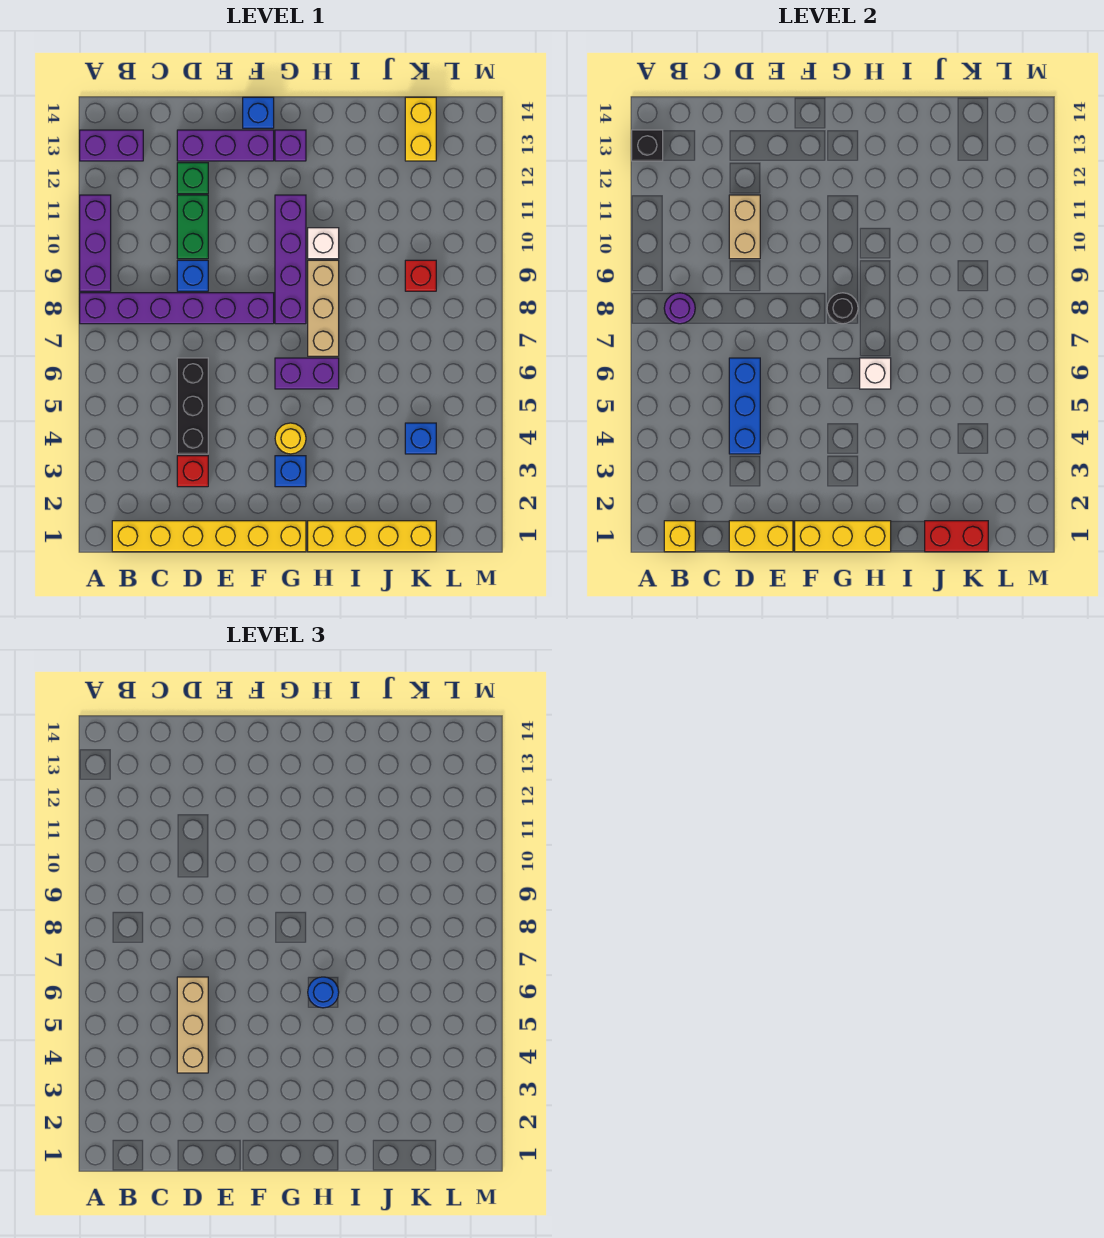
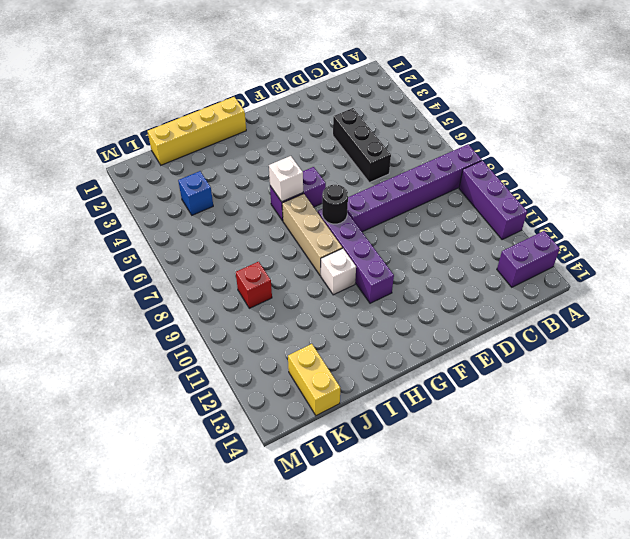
none -> yellow 1x6 brick [112,521,306,552]
none -> red 1x1 brick [177,456,208,487]
none -> blue 1x1 brick [177,260,208,291]
none -> green 1x2 brick [177,195,208,259]

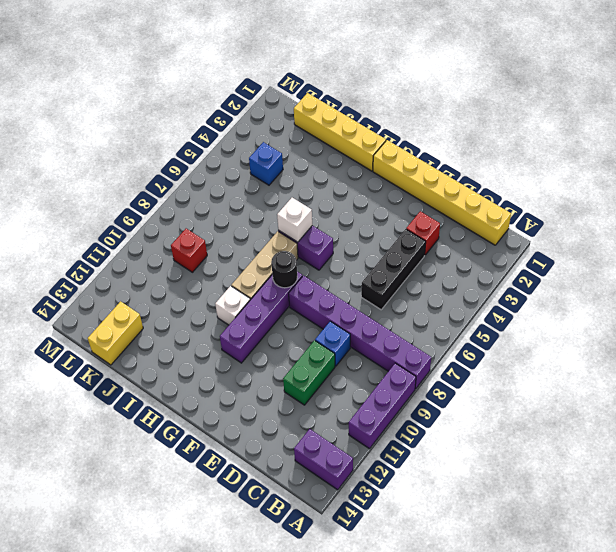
none -> green 1x1 brick [177,163,208,194]
none -> purple 1x3 brick [177,130,274,161]
none -> blue 1x1 brick [243,97,274,128]
none -> blue 1x1 brick [275,456,306,487]

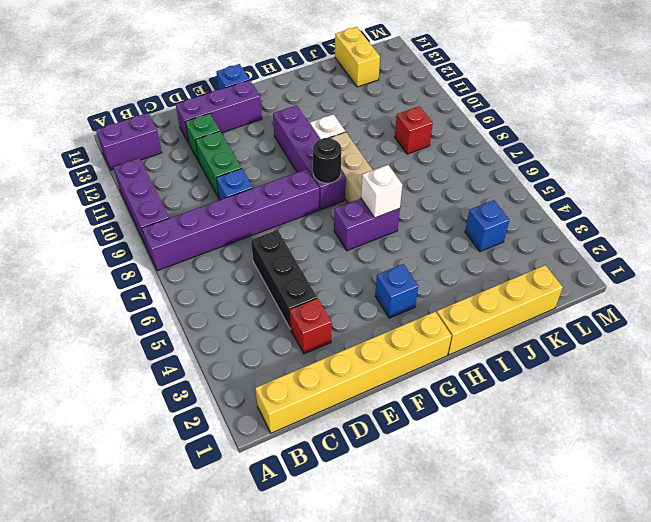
none -> yellow 1x1 round brick [275,423,306,454]
none -> purple 1x1 brick [275,130,306,161]
none -> black 1x1 brick [632,130,663,161]
none -> yellow 1x1 brick [664,521,695,552]

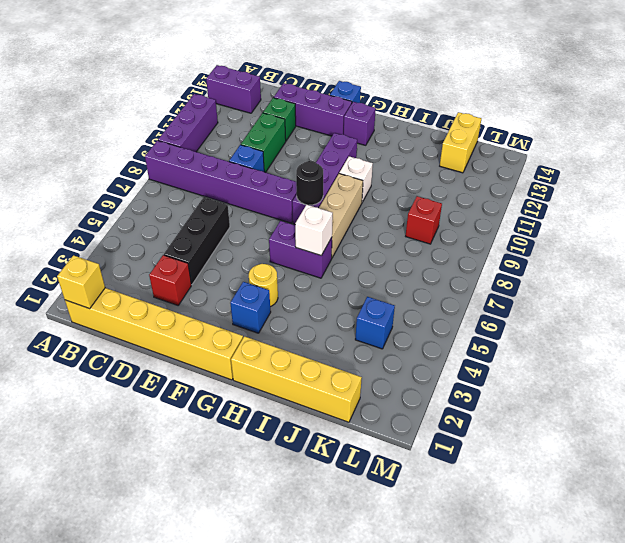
none -> black 1x1 brick [632,130,663,161]
none -> purple 1x1 round brick [664,293,695,324]
none -> yellow 1x2 brick [729,521,793,552]
none -> blue 1x3 brick [729,358,760,454]

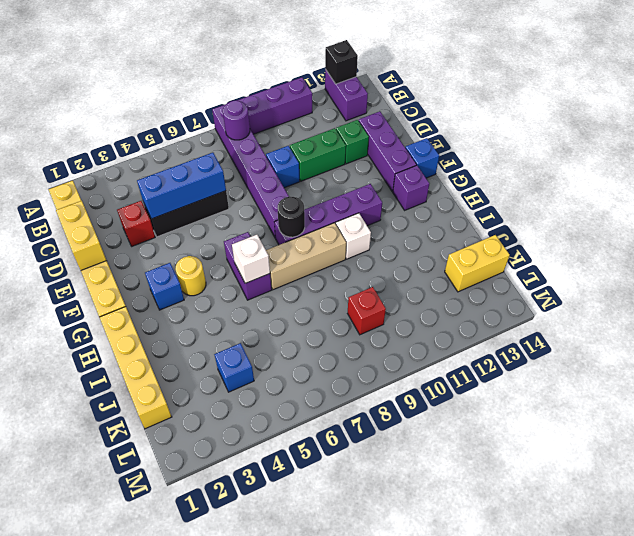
none -> yellow 1x1 brick [664,521,695,552]
none -> tan 1x2 brick [729,195,760,259]
none -> yellow 1x3 brick [795,521,891,552]
none -> red 1x2 brick [925,521,988,552]

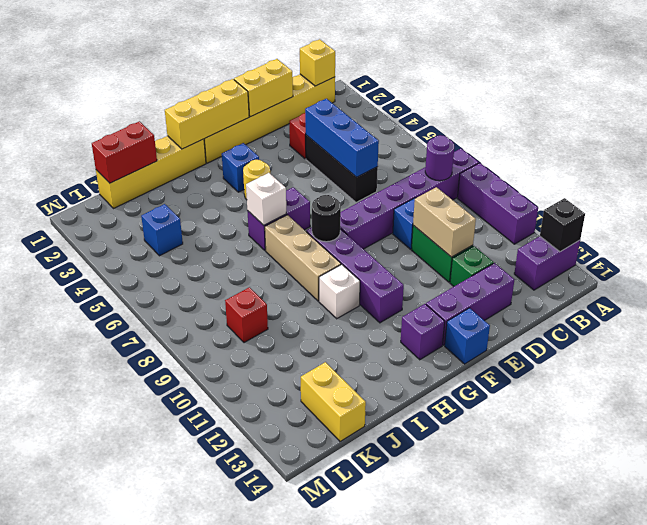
none -> tan 1x3 brick [177,977,208,1073]
none -> blue 1x1 round brick [308,977,339,1008]

